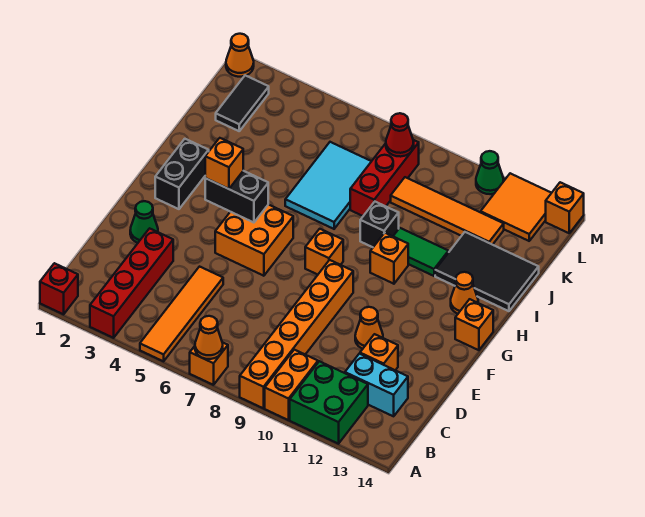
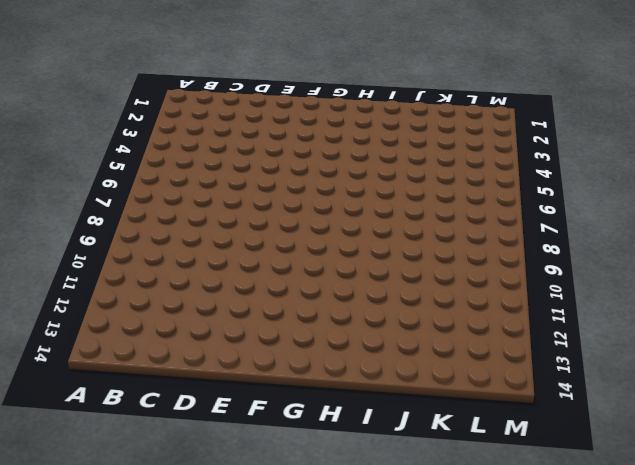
none -> red 1x1 brick [40,263,78,314]
none -> red 1x4 brick [90,228,173,338]
none -> orange 1x4 tile [140,267,223,361]
none -> orange 1x1 brick [190,342,228,385]

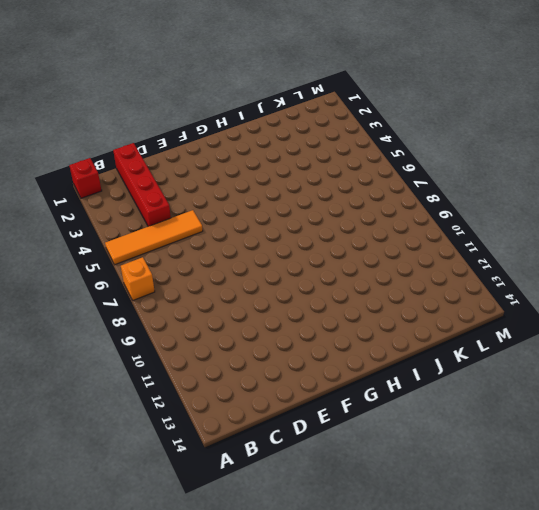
red 1x4 brick [113,143,171,227] -> red 1x4 brick turned to [90,228,173,338]
none -> orange 1x6 brick [240,260,353,408]
none -> orange 1x2 brick [265,350,318,420]
none -> green 2x2 brick [290,361,368,444]
none -> cyan 1x2 brick [345,354,408,416]

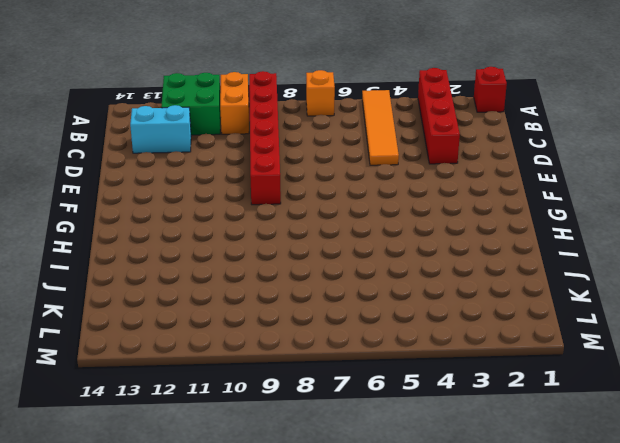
red 1x6 brick [249,71,281,205] -> orange 1x6 brick [240,260,353,408]
none -> orange 1x1 brick [360,334,398,370]
none -> green 1x1 cone [130,201,158,243]
none -> orange 1x1 cone [355,307,383,349]
none -> orange 2x2 brick [215,204,293,276]

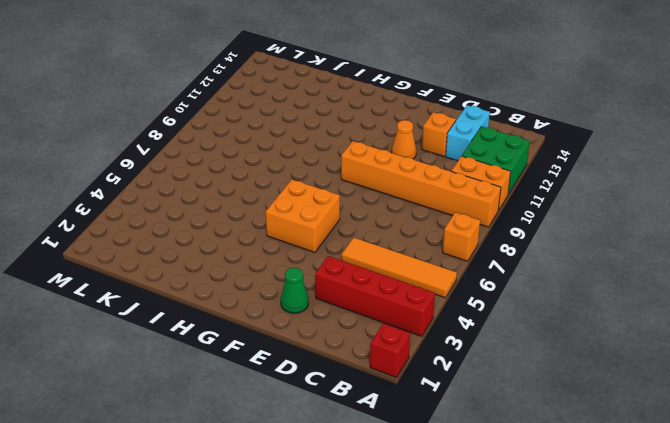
none -> black 1x2 brick [155,139,209,209]
none -> orange 1x1 brick [305,229,343,275]
none -> orange 1x1 brick [455,299,493,350]
none -> orange 1x1 brick [370,233,408,284]

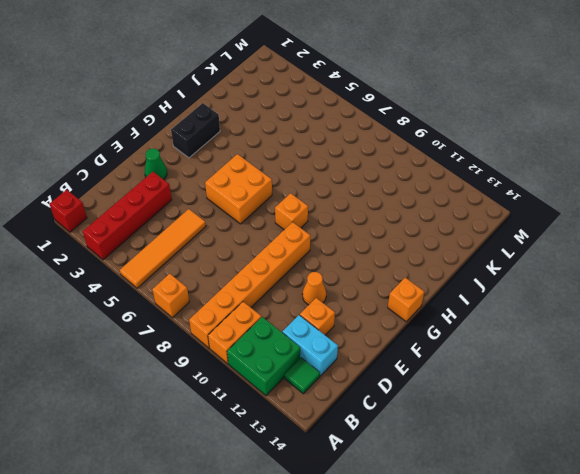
green 1x1 tile [285,358,320,394] -> none
none -> orange 1x1 brick [370,233,408,284]
none -> orange 1x1 cone [451,272,478,314]
none -> cyan 2x3 tile [285,142,371,229]
none -> black 1x1 brick [360,202,399,247]

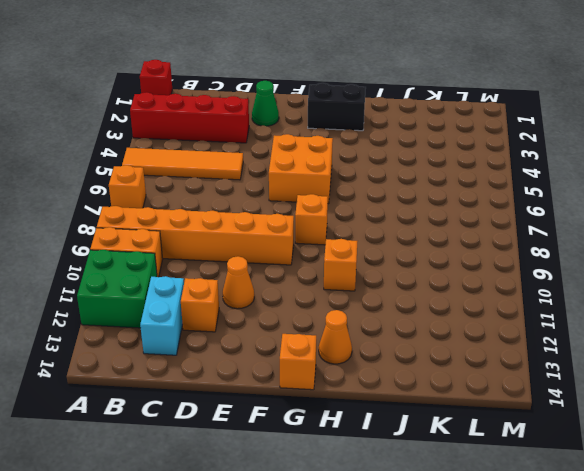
none -> cyan 2x3 tile [285,142,371,229]
none -> black 1x1 brick [360,202,399,247]
none -> green 1x2 tile [393,228,449,276]
none -> black 2x3 tile [435,232,539,311]

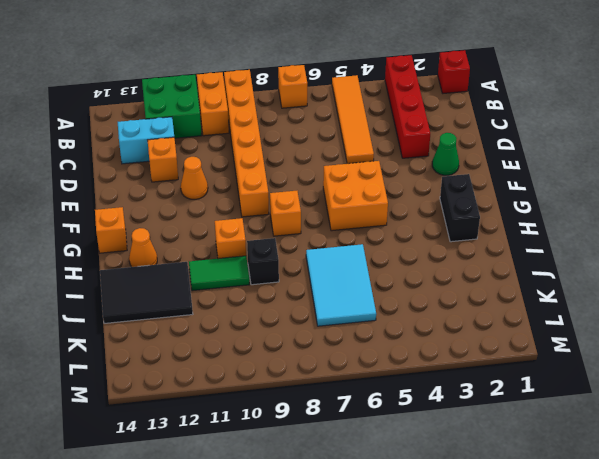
none -> red 1x3 brick [350,140,419,216]
none -> black 1x2 tile [216,75,269,131]
none -> orange 1x4 tile [391,177,504,245]
none -> orange 2x2 tile [481,173,551,241]

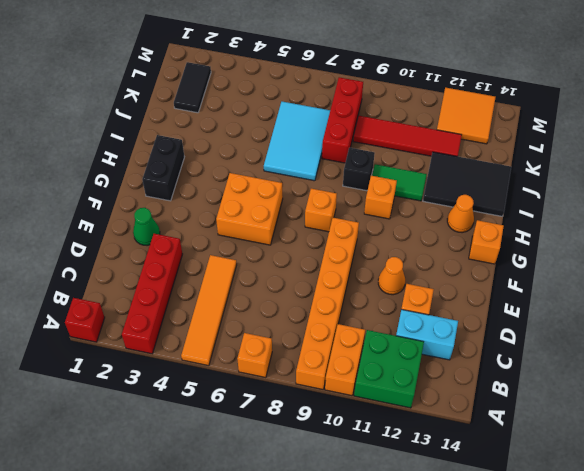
red 1x4 tile [353,116,462,156] -> orange 1x4 tile [391,177,504,245]
none -> orange 1x1 cone [226,34,254,77]
none -> green 1x1 cone [476,151,504,194]
none -> orange 1x1 brick [546,182,584,233]
none -> orange 1x1 cone [195,316,223,359]

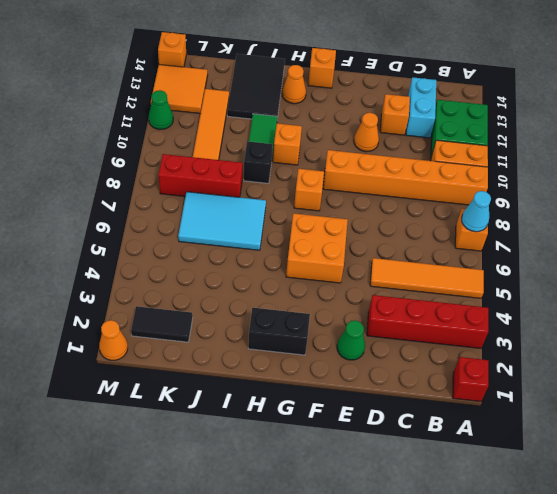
cyan 1x1 cone [461,191,491,232] -> orange 1x1 cone [195,316,223,359]
none -> black 1x2 brick [205,171,268,223]
none -> red 1x1 cone [386,113,414,157]
none -> orange 1x1 brick [205,138,243,189]

